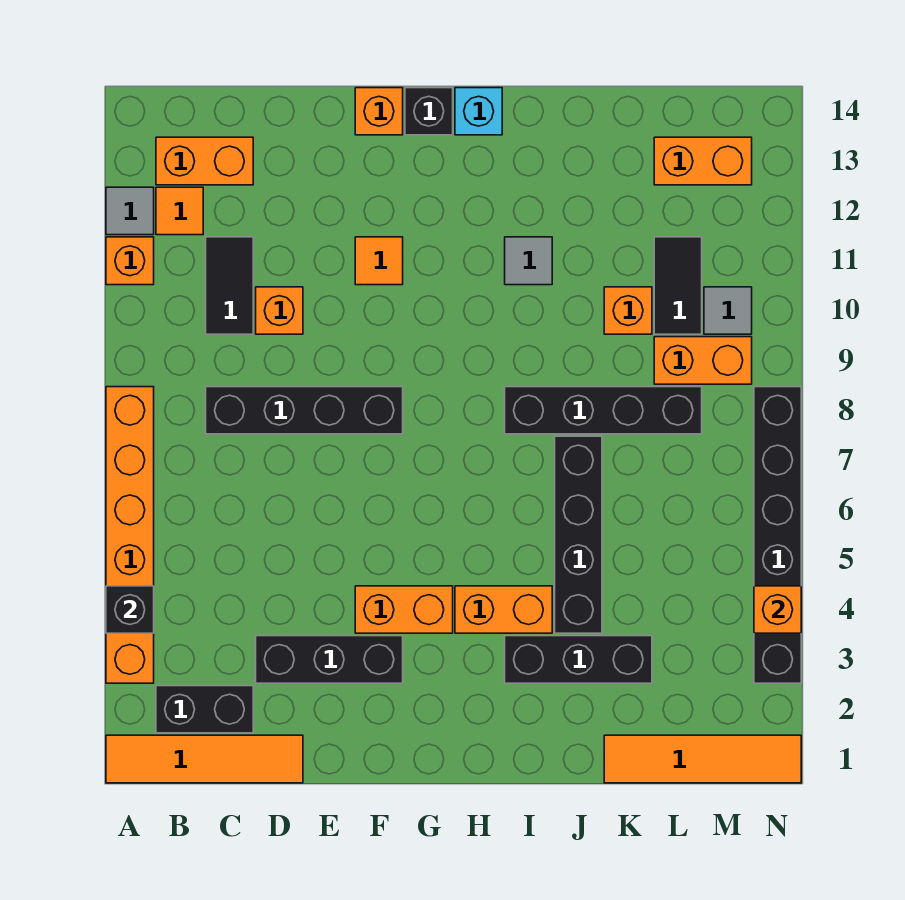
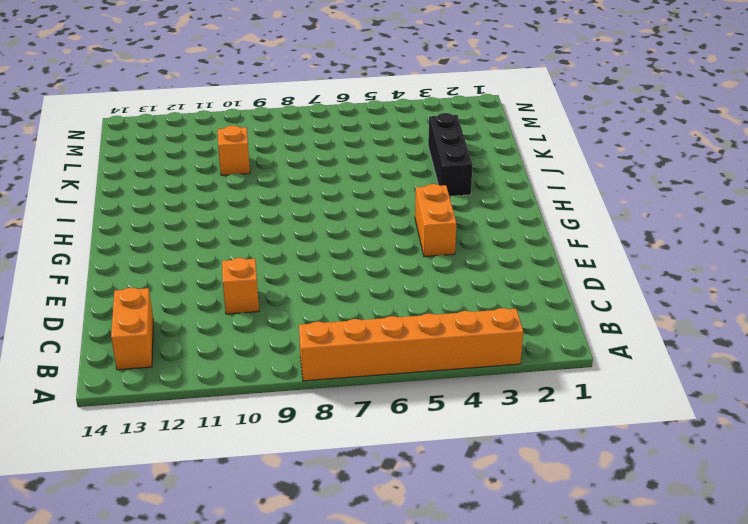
none -> orange 1x4 tile [106,735,303,783]
none -> orange 1x1 brick [106,237,154,285]
none -> grey 1x1 tile [106,187,154,235]
none -> black 1x2 brick [156,686,253,733]

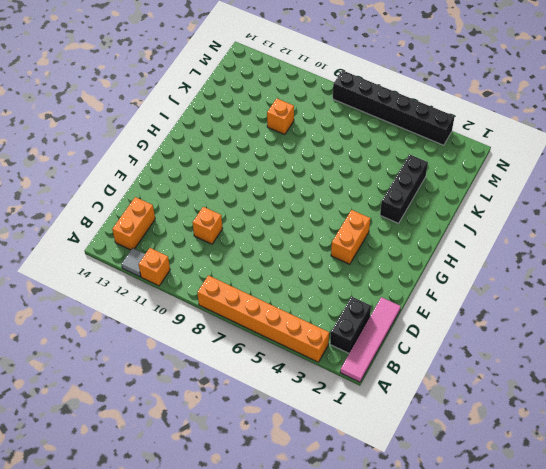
pink 1x4 tile [340,297,401,382] -> orange 1x4 tile [106,735,303,783]
none -> orange 1x1 tile [156,187,203,235]
none -> black 1x4 brick [206,387,403,434]
none -> black 1x2 tile [206,237,253,334]
none -> black 1x3 brick [256,636,403,683]

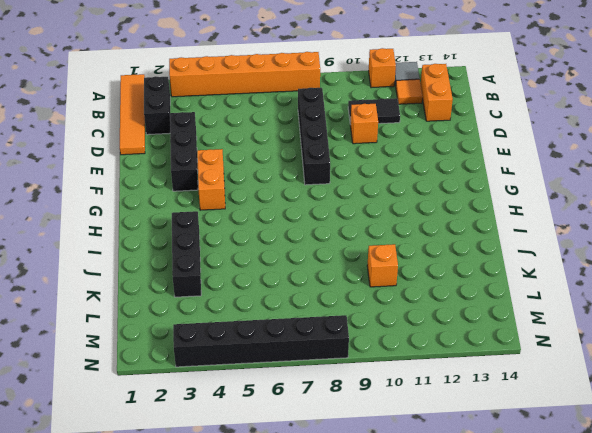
none -> orange 1x1 tile [355,237,403,285]
none -> orange 1x1 brick [355,88,403,135]
none -> black 1x1 brick [405,88,453,135]
none -> orange 1x2 brick [455,586,552,633]

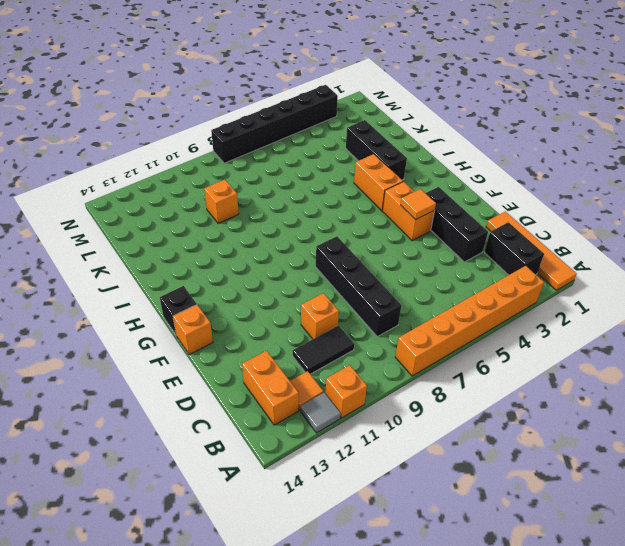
orange 1x1 tile [401,189,436,220] -> orange 1x1 tile moved to [355,237,403,285]
none -> cyan 1x1 brick [455,88,502,135]
none -> black 1x4 brick [505,387,702,434]
none -> grey 1x1 tile [505,237,552,285]
none -> black 1x4 brick [555,436,602,633]

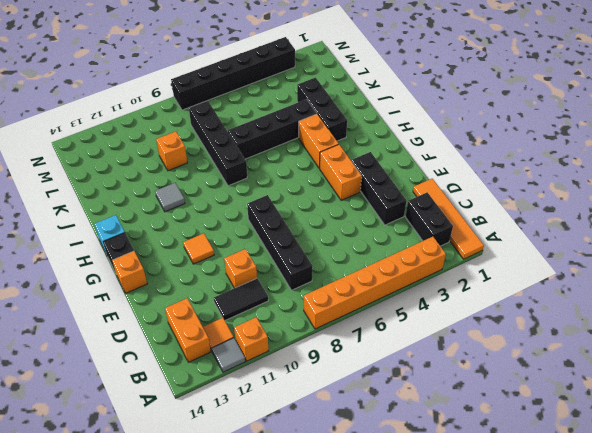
none -> orange 1x4 tile [604,735,801,783]
none -> orange 1x2 brick [654,337,752,384]
none -> black 1x2 tile [654,237,702,334]
none -> orange 1x2 brick [654,137,752,185]

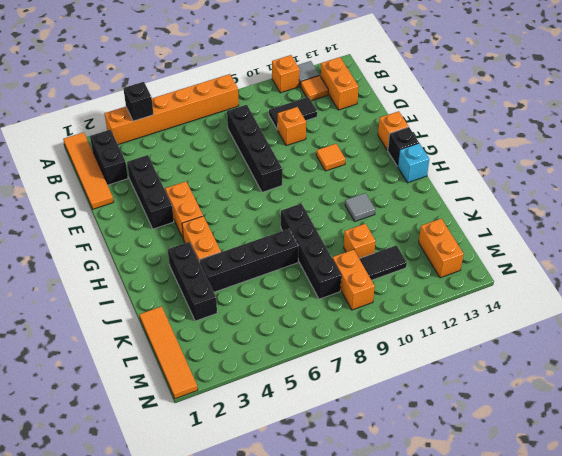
none -> grey 1x1 tile [704,287,752,334]
none -> black 1x6 brick [754,387,801,683]
none -> orange 1x1 brick [754,586,801,633]

